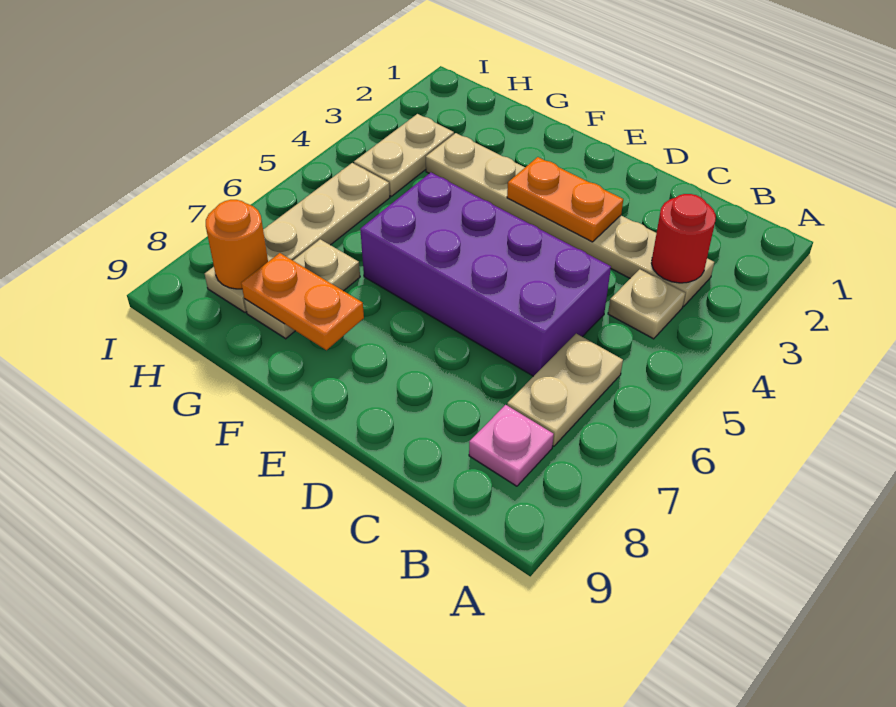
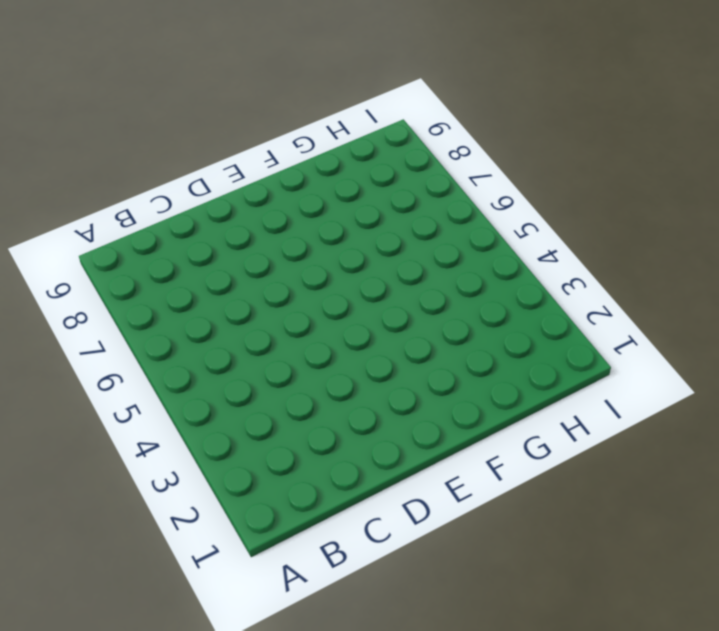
none -> tan 1x6 plate [426,133,714,306]
none -> tan 1x1 plate [608,269,685,339]
none -> tan 1x2 plate [507,334,623,446]

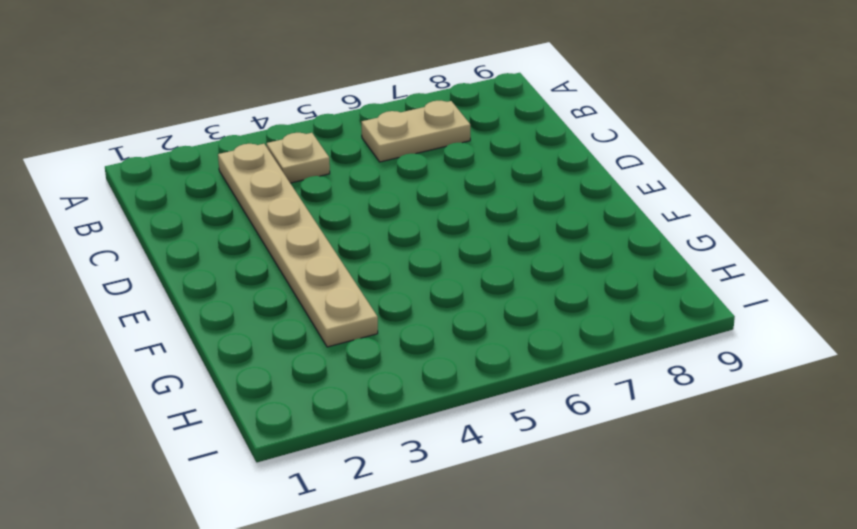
none -> pink 1x1 plate [469,405,554,486]
none -> purple 2x4 brick [360,173,611,376]
none -> tan 1x2 plate [244,239,360,339]

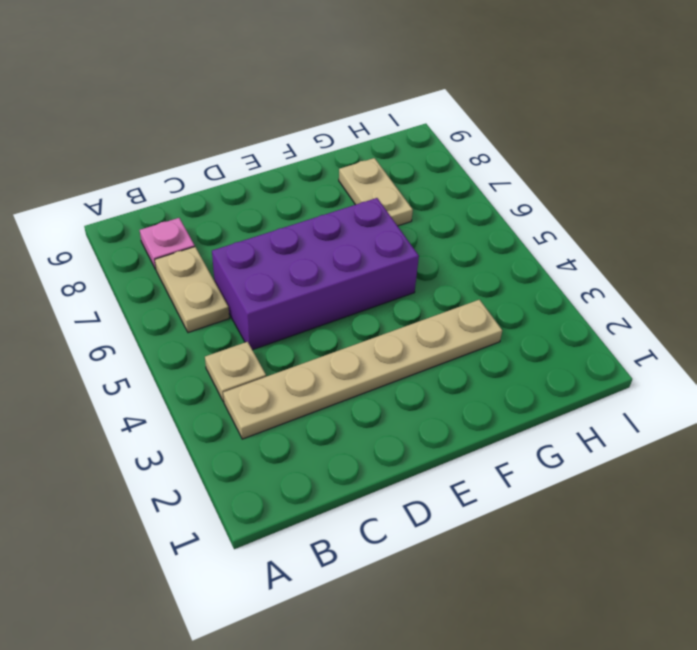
none -> tan 1x2 plate [354,114,454,196]
none -> tan 1x4 plate [205,163,390,312]
none -> red 1x1 round brick [651,194,716,283]

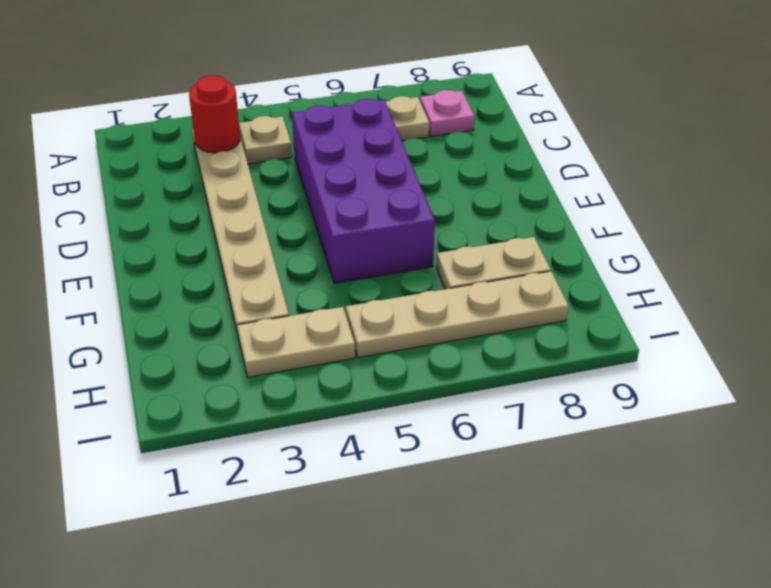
none -> orange 1x2 plate [507,157,623,242]
none -> orange 1x2 plate [241,253,364,350]
none -> orange 1x1 round brick [206,200,268,289]

